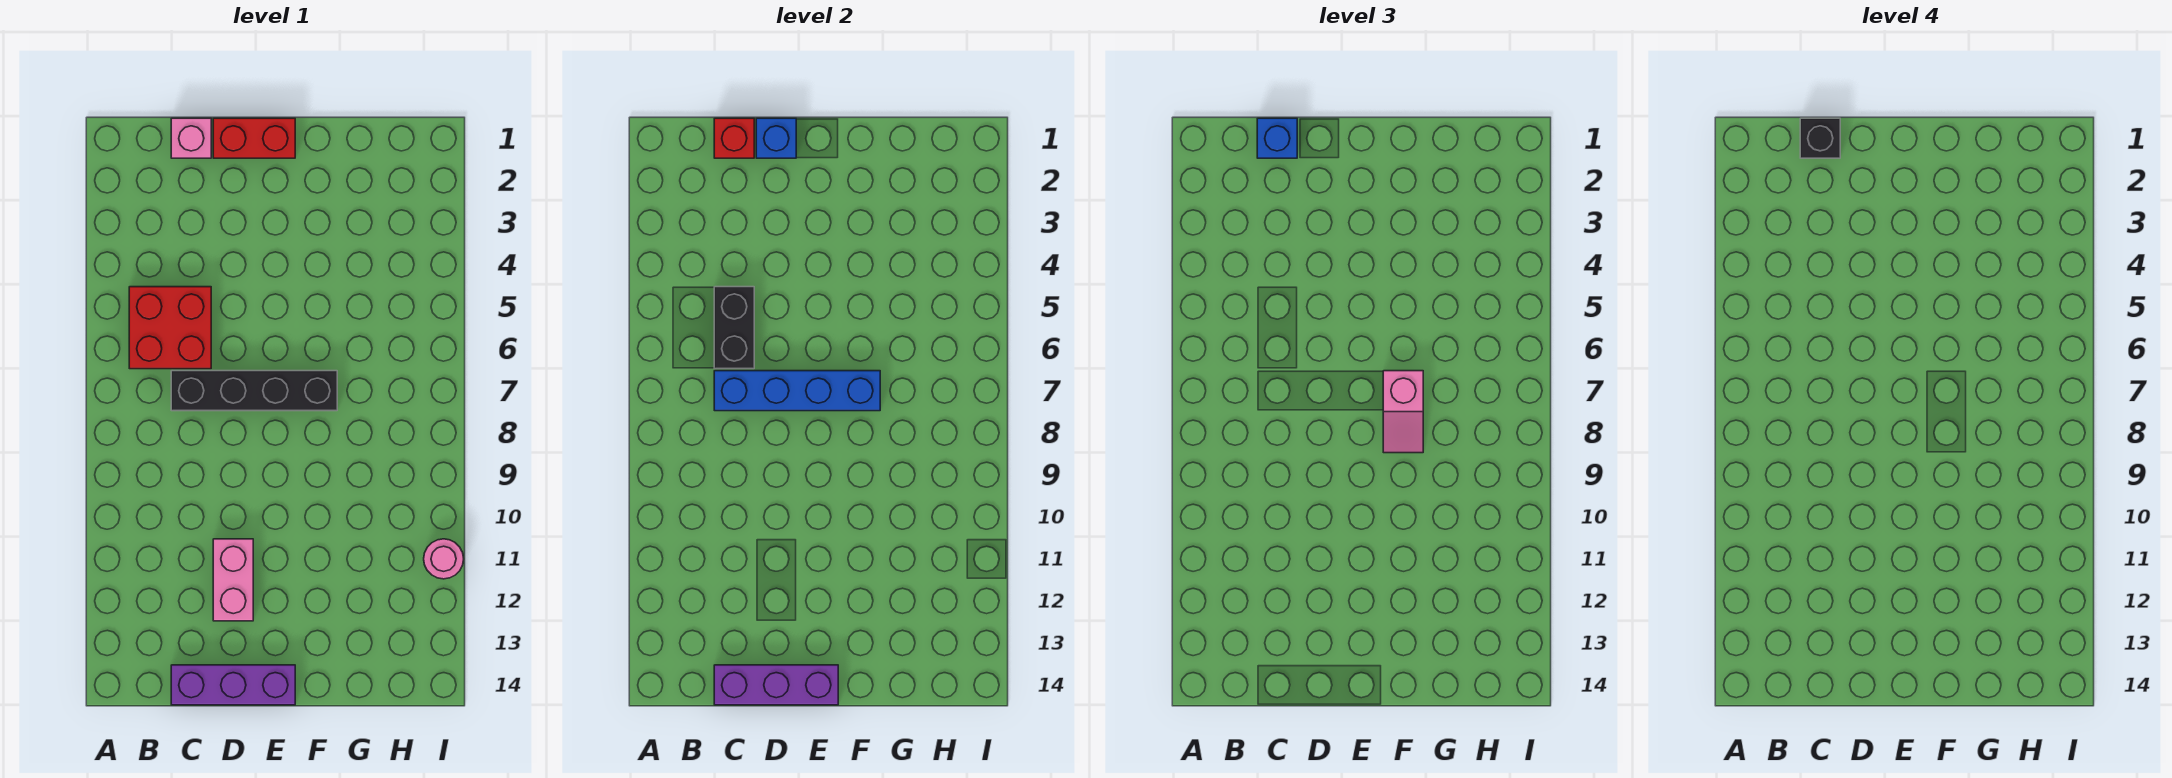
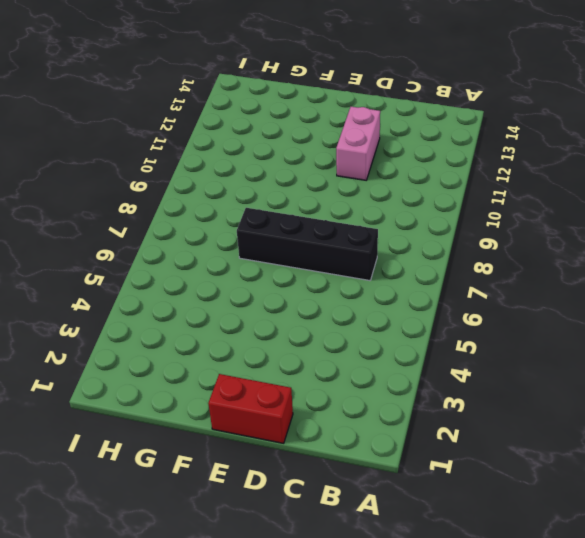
none -> red 2x2 brick [129,287,211,369]
none -> pink 1x1 brick [171,118,211,158]
none -> purple 1x3 brick [171,665,295,705]

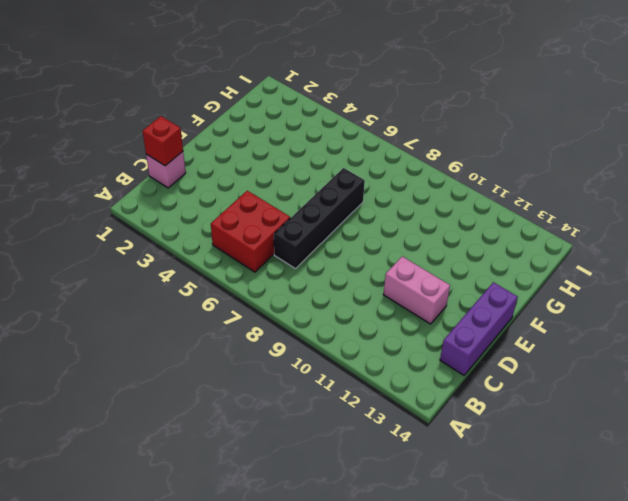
none -> red 1x2 brick [213,118,295,158]
none -> pink 1x1 round brick [424,539,464,579]
none -> black 1x2 brick [714,287,754,369]

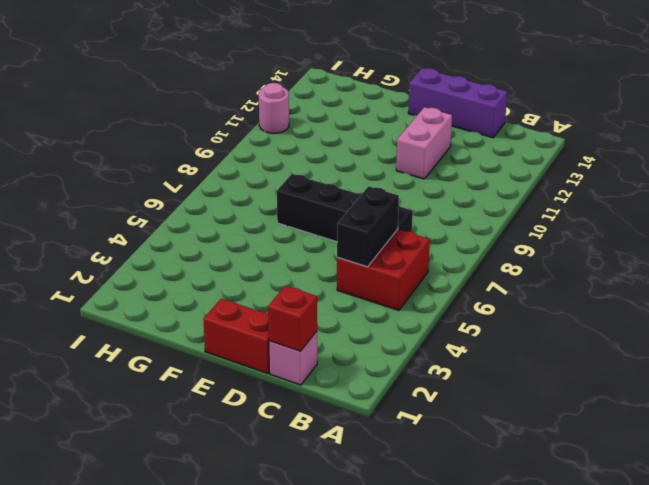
none -> blue 1x4 brick [714,371,880,411]
none -> purple 1x3 brick [714,665,838,705]
none -> blue 1x1 brick [756,118,796,158]

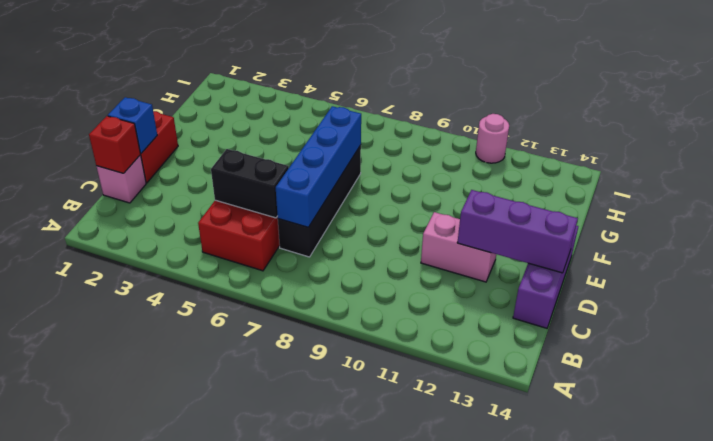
purple 1x3 brick [457,190,578,273] -> purple 1x3 brick turned to [714,665,838,705]
none -> blue 1x1 brick [1257,118,1297,158]
none -> pink 1x2 slope [1383,371,1423,453]
none -> black 1x1 brick [1800,118,1840,158]

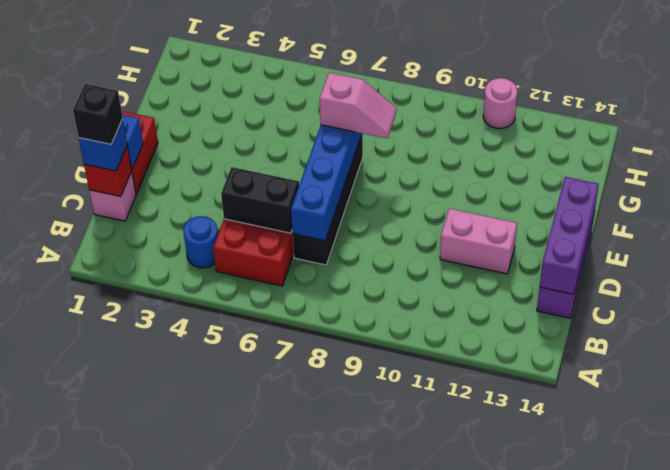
blue 1x1 round brick [183,216,218,268] -> none

